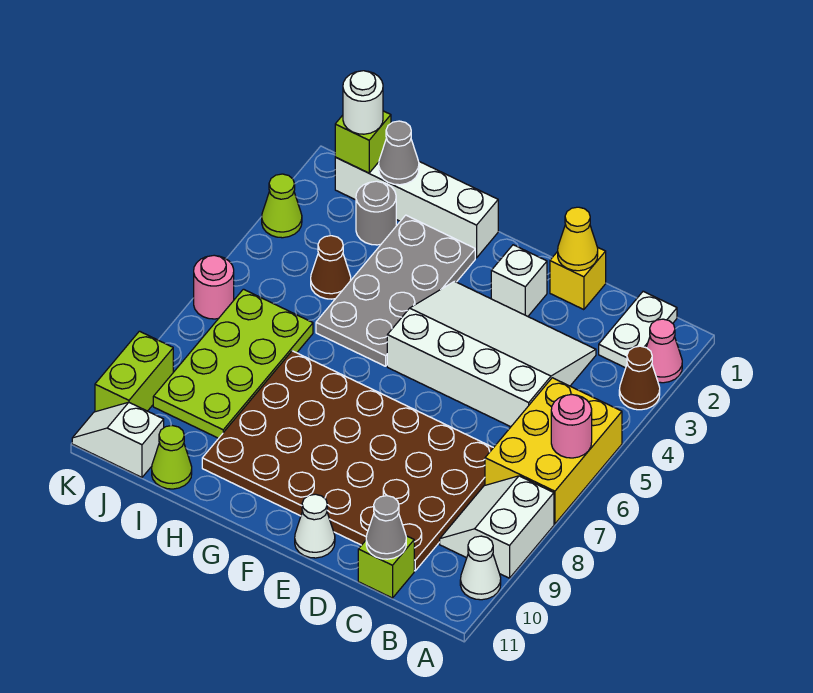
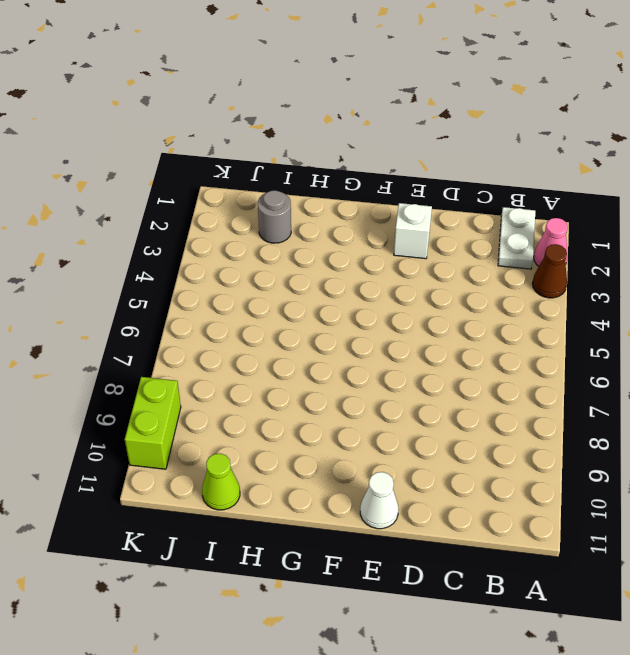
none -> yellow 2x3 brick [485,378,622,524]
none -> white 2x2 slope [440,476,554,578]
none -> white 1x1 cone [460,536,501,600]

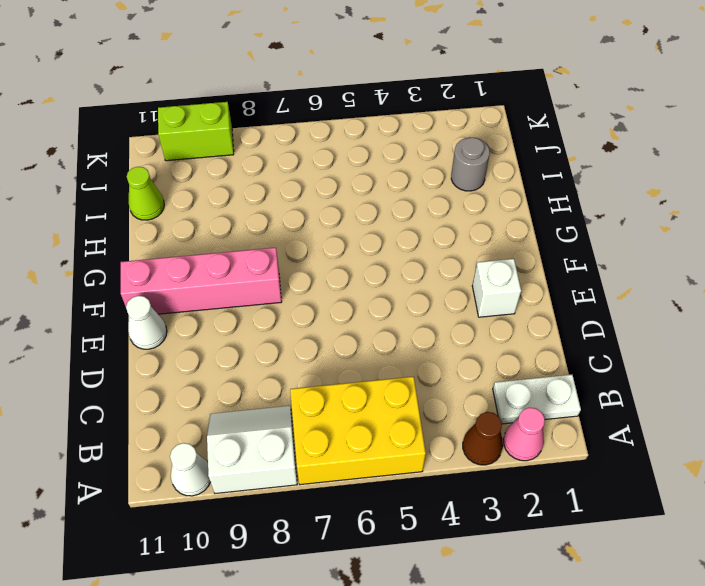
pink 1x4 brick [121,248,282,314] -> brown 4x6 plate [202,351,493,571]
none -> white 3x4 slope [387,281,596,427]
none -> lime 1x1 brick [358,536,414,598]
none -> yellow 1x1 brick [550,247,606,310]

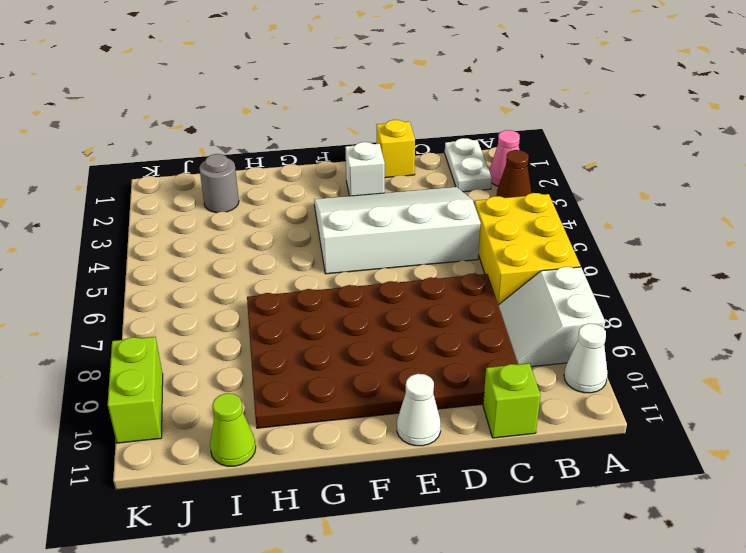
none -> white 1x4 brick [335,157,498,258]
none -> grey 2x4 plate [316,215,475,366]
none -> brown 1x1 cone [311,236,351,299]

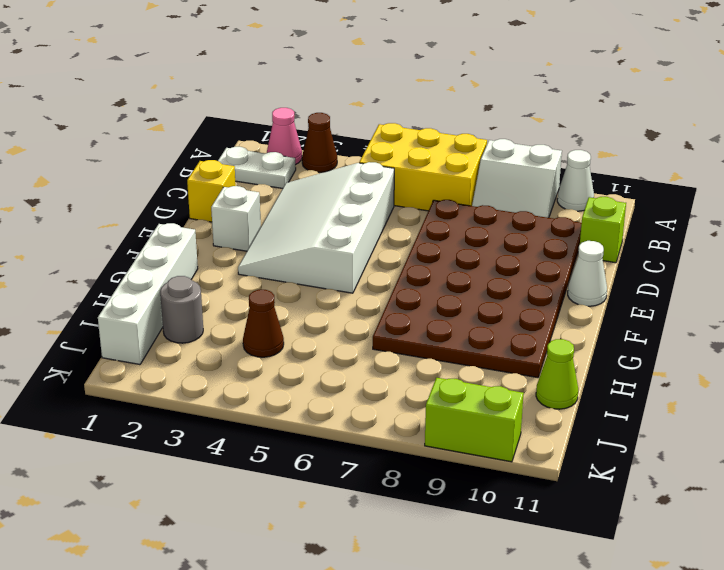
none -> grey 2x4 plate [316,215,475,366]
none -> lime 2x4 plate [153,289,313,438]
none -> white 1x2 slope [72,402,164,477]

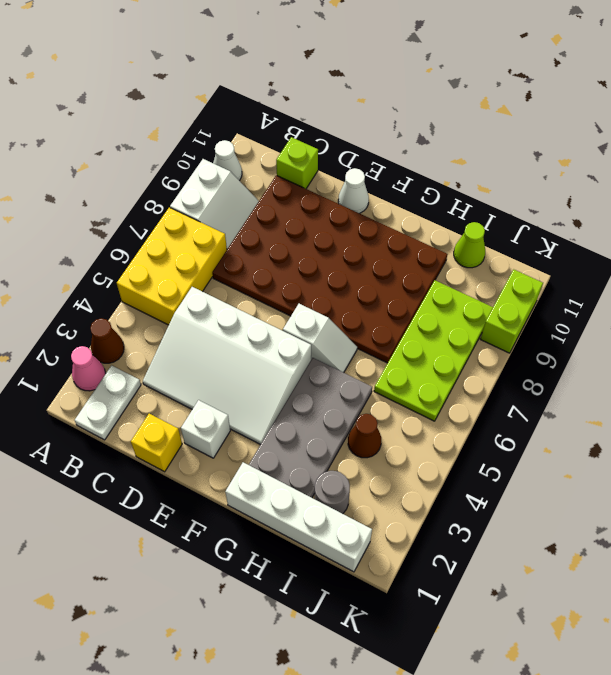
white 1x2 slope [283,304,357,373] -> white 1x2 slope moved to [72,402,164,477]
none -> lime 1x1 cone [262,174,302,238]
none -> pink 1x1 round brick [194,255,234,319]
none -> pink 1x1 round brick [551,395,592,458]

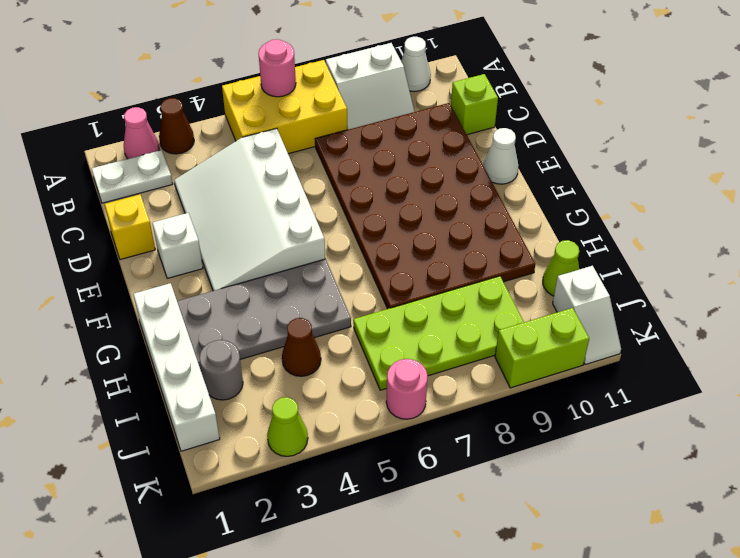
none -> grey 1x1 cone [366,496,406,559]
none -> yellow 1x1 cone [558,207,598,271]
none -> grey 1x1 cone [379,121,419,185]

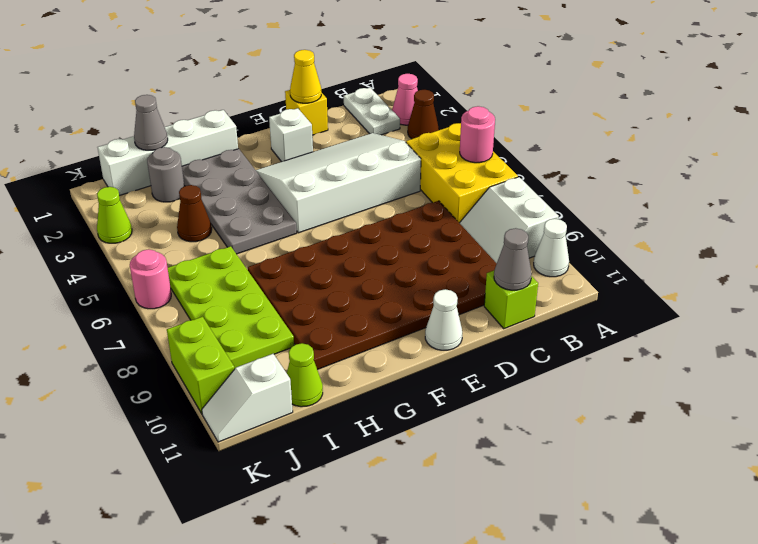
none -> lime 1x1 brick [335,111,391,173]
none -> white 1x1 round brick [343,71,383,134]

